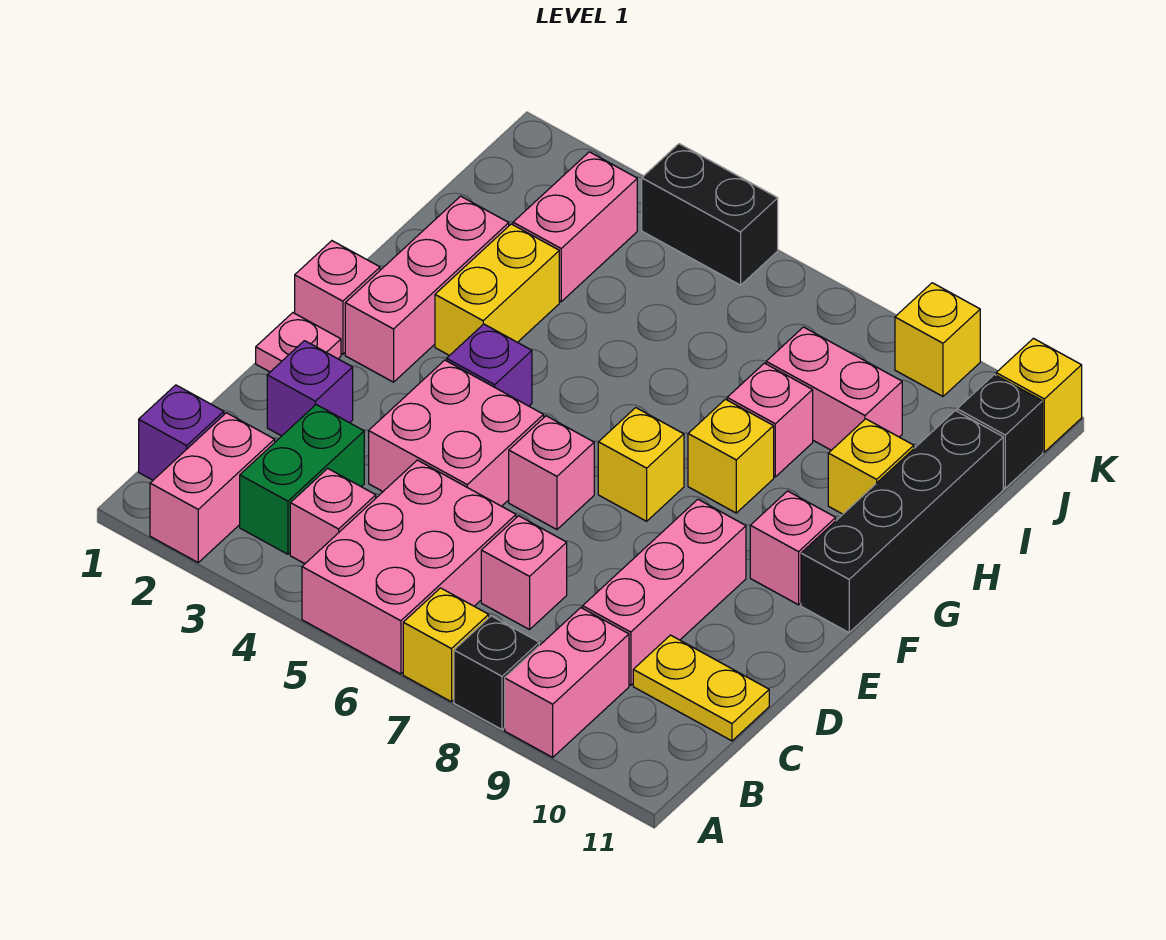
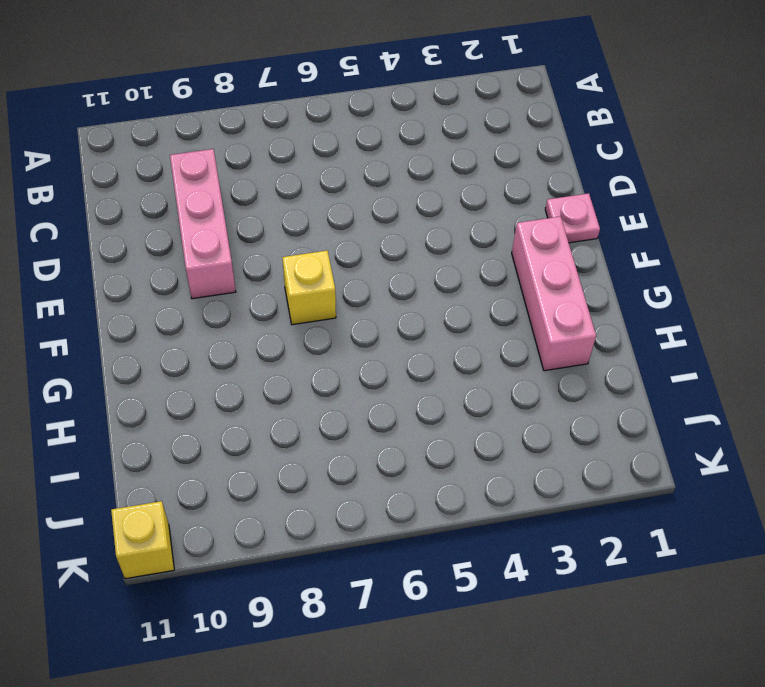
none -> pink 1x2 brick [150,413,275,562]
none -> pink 2x3 brick [302,460,516,674]
none -> yellow 1x1 brick [403,588,489,702]
none -> black 1x1 brick [454,616,539,729]

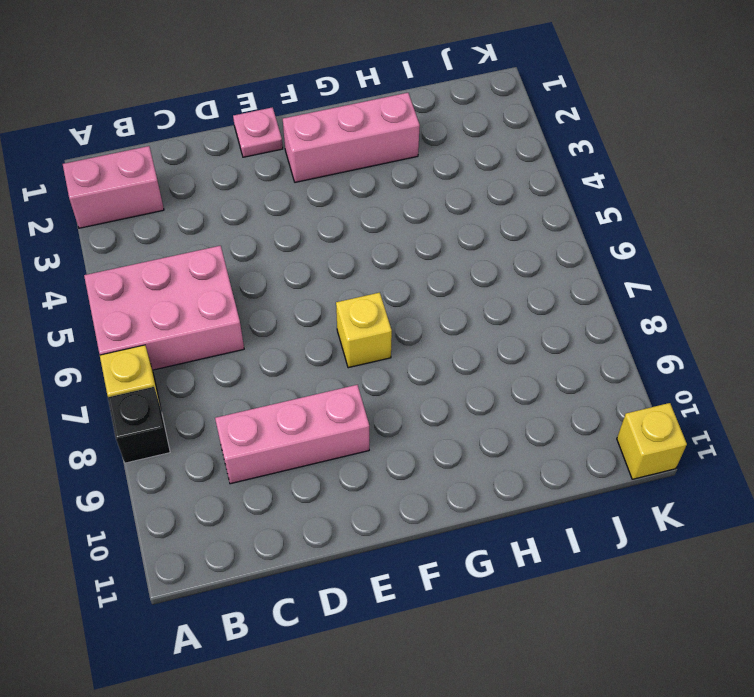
none -> pink 1x2 brick [505,608,629,757]
none -> purple 1x1 brick [139,385,224,480]
none -> green 1x2 brick [240,405,364,554]
none -> pink 1x1 brick [290,468,376,564]

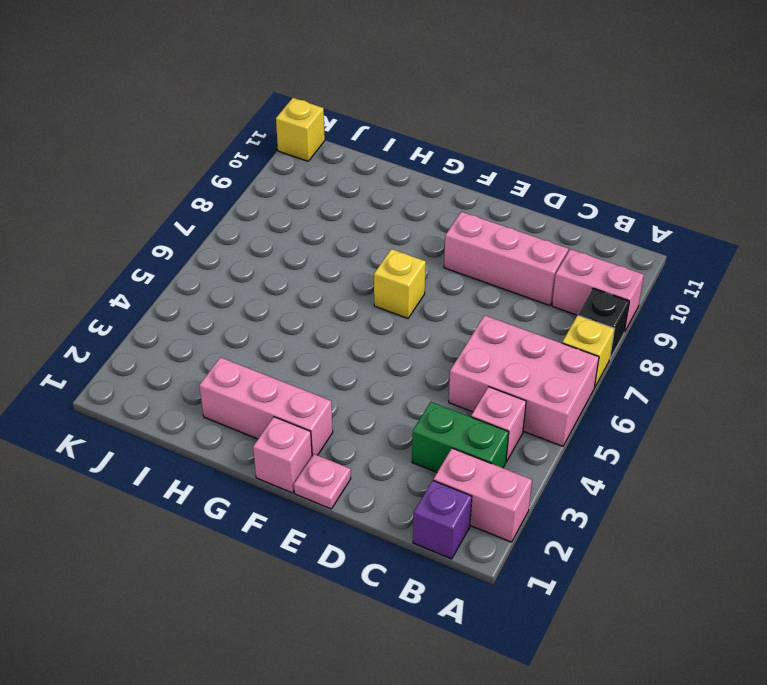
none -> pink 1x1 brick [481,516,567,630]
none -> yellow 1x2 plate [633,635,769,741]
none -> purple 1x1 brick [267,341,353,436]
none -> pink 2x2 brick [369,360,544,506]

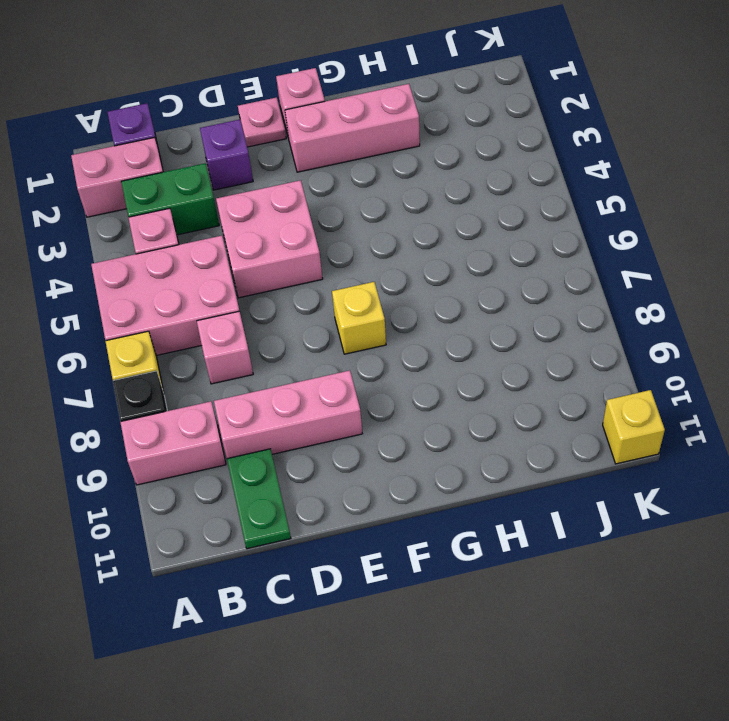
green 1x2 plate [227,449,291,549] -> yellow 1x2 plate [633,635,769,741]
none -> pink 1x1 brick [509,416,594,530]
none -> purple 1x1 brick [447,324,532,406]
none -> pink 1x1 brick [750,491,836,605]
none -> black 1x4 brick [801,411,1003,632]

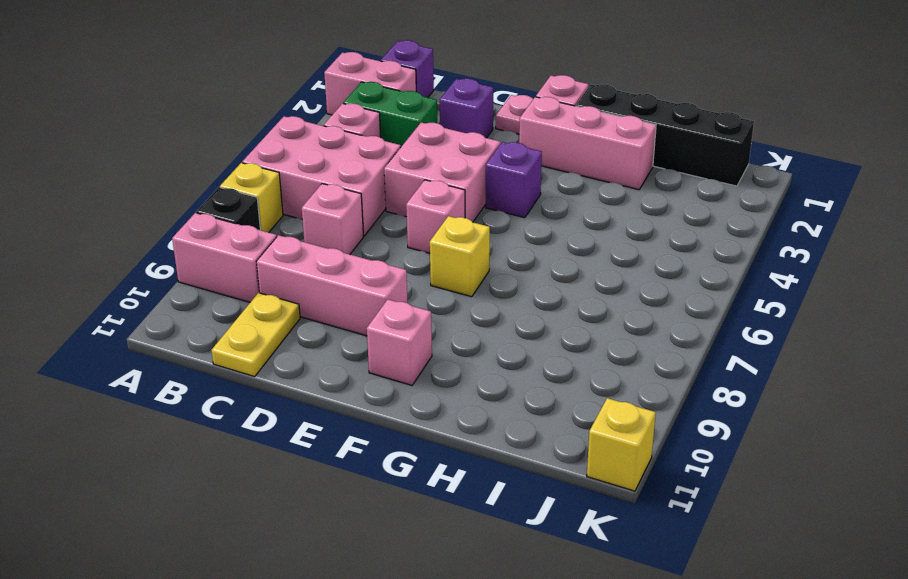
black 1x4 brick [576,84,754,186] -> black 1x4 brick moved to [801,411,1003,632]
none -> yellow 1x2 brick [435,224,559,356]
none -> yellow 1x1 brick [688,399,774,513]
none -> pink 1x1 brick [727,363,813,477]
none -> yellow 1x1 brick [828,419,914,514]

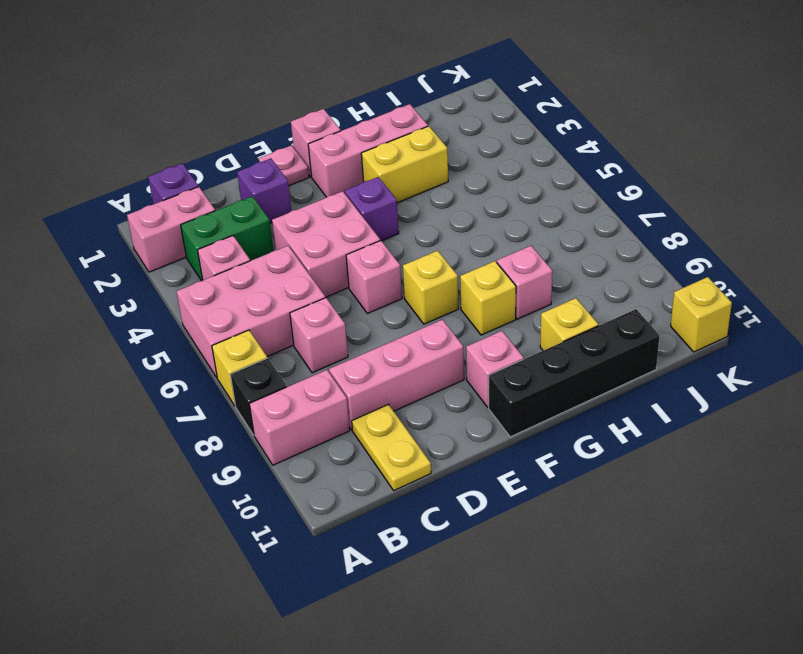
none -> pink 1x2 brick [513,152,637,302]
none -> pink 1x2 brick [766,327,902,450]
none -> black 1x1 brick [957,375,1043,488]
none -> black 1x2 brick [642,144,778,285]

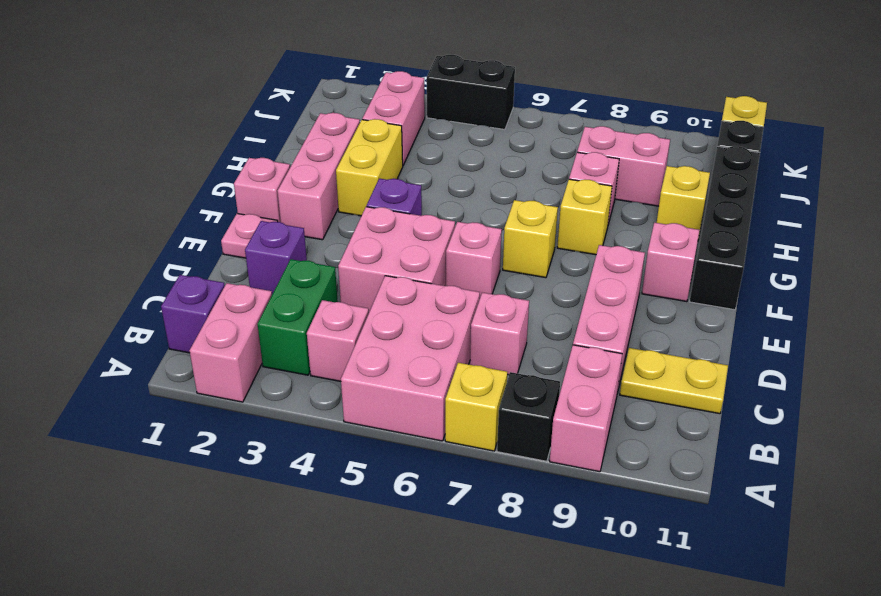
none -> yellow 1x1 brick [895,283,980,396]

